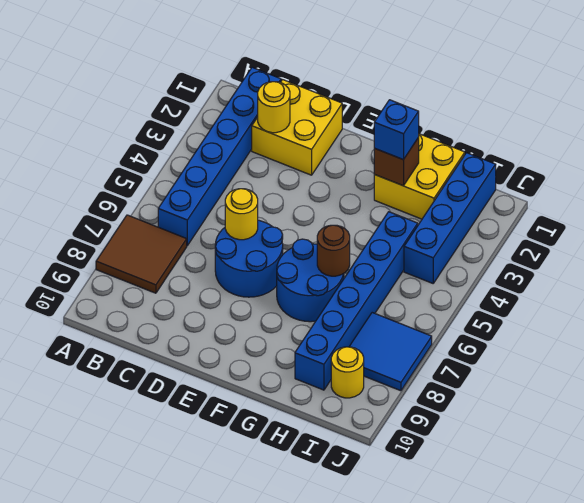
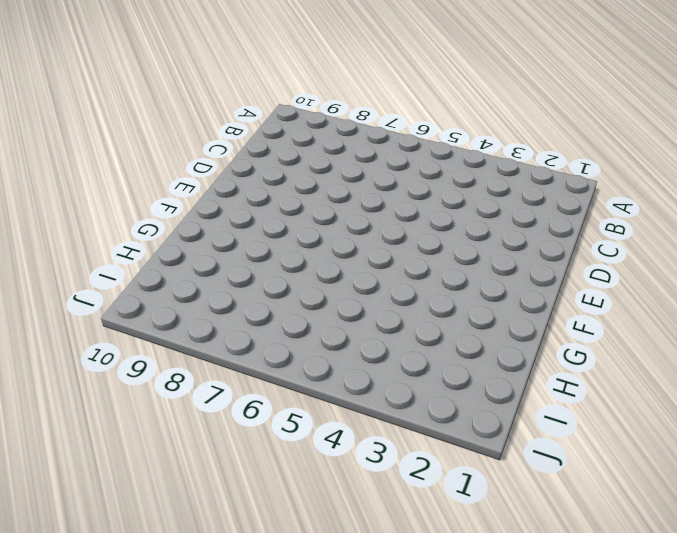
none -> brown 2x2 tile [96,215,187,293]
none -> blue 1x6 brick [158,67,281,246]
none -> yellow 2x2 brick [252,80,342,175]

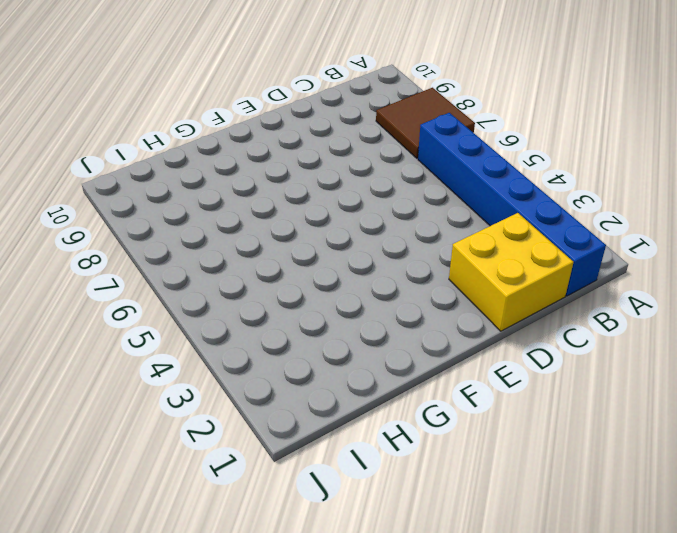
none -> blue 2x2 round brick [215,220,283,297]
none -> blue 2x2 round brick [277,239,344,322]
none -> yellow 2x2 brick [374,134,465,219]

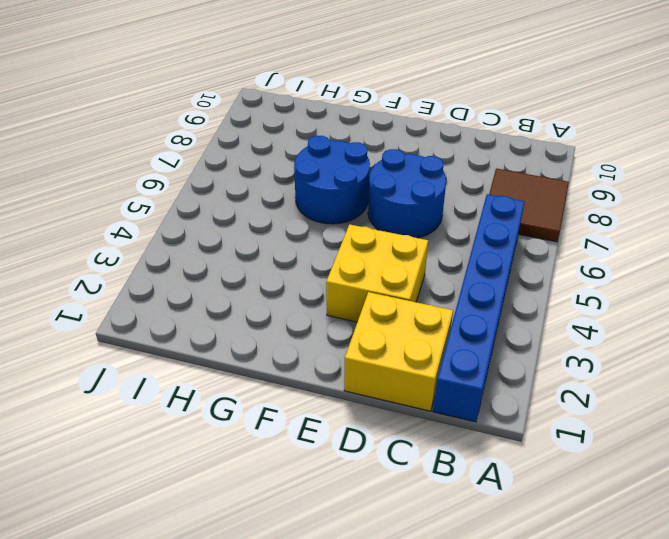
yellow 2x2 brick [326,224,428,322] -> yellow 2x2 brick moved to [374,134,465,219]
none -> blue 1x6 brick [295,212,418,390]
none -> blue 1x4 brick [404,153,496,283]
none -> blue 2x2 tile [349,313,432,391]

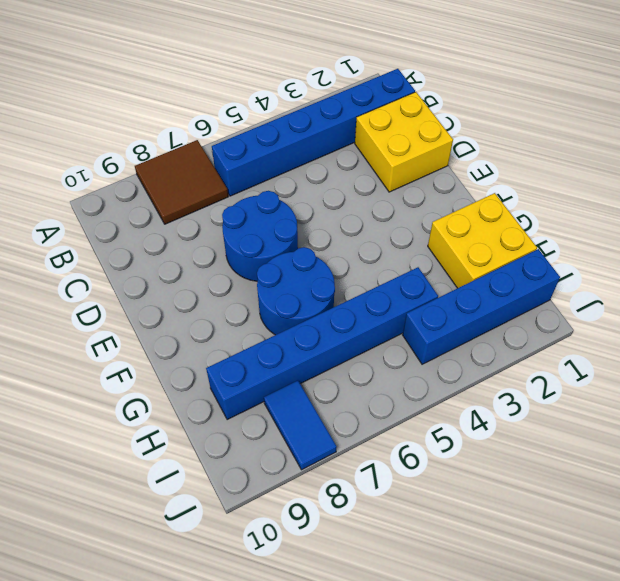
blue 1x2 tile [264,381,337,470] -> blue 2x2 tile [349,313,432,391]
none -> yellow 1x1 round brick [331,347,364,398]
none -> yellow 1x1 round brick [258,82,290,133]
none -> yellow 1x1 round brick [225,189,258,240]

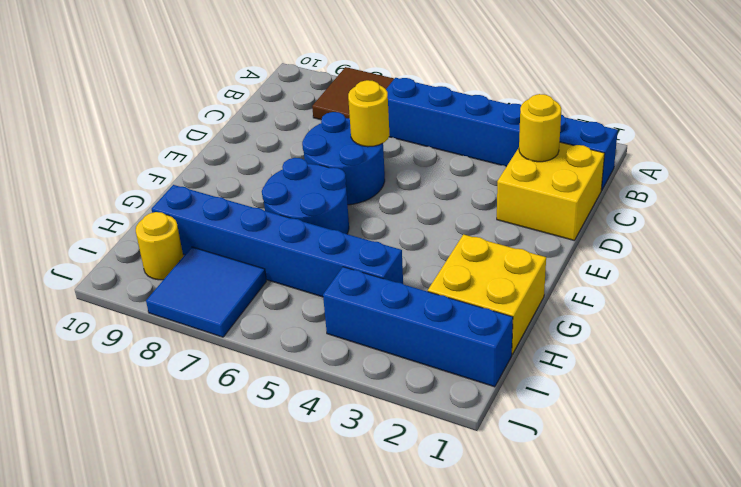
none -> brown 1x1 brick [374,138,419,186]
none -> brown 1x1 round brick [317,225,350,276]
none -> blue 1x1 brick [374,100,419,160]

